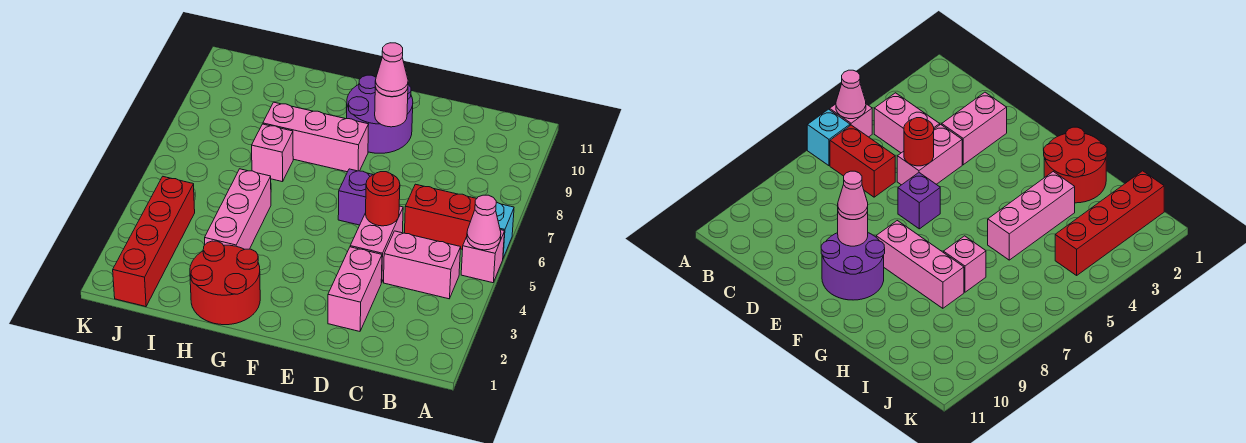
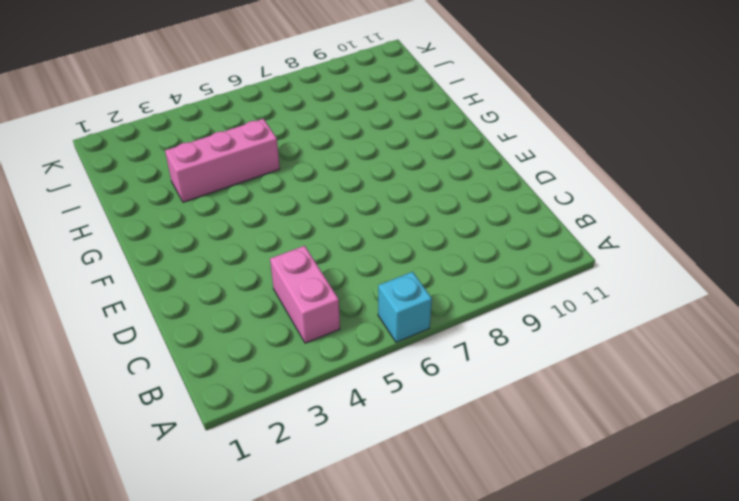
none -> pink 1x1 brick [461,230,505,283]
none -> red 1x2 brick [405,184,477,249]
none -> pink 1x2 brick [328,247,382,331]

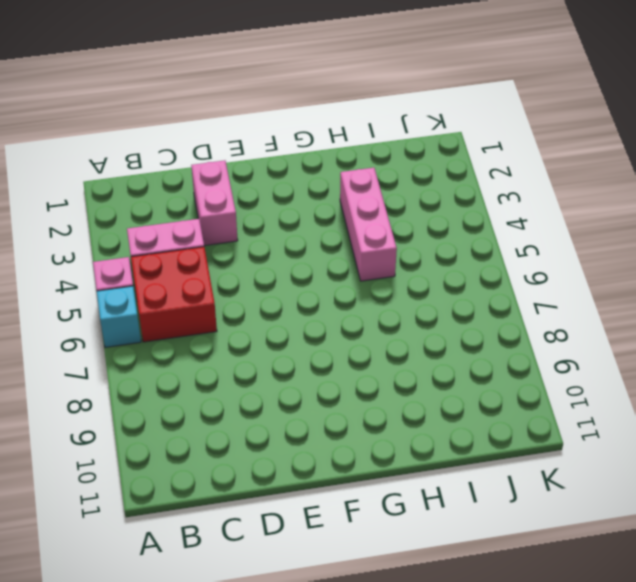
red 2x2 brick [131,247,217,342] -> red 1x2 brick [405,184,477,249]
none -> pink 1x2 brick [350,206,403,283]
none -> purple 1x1 brick [338,169,373,225]
none -> purple 2x2 round brick [347,75,413,153]

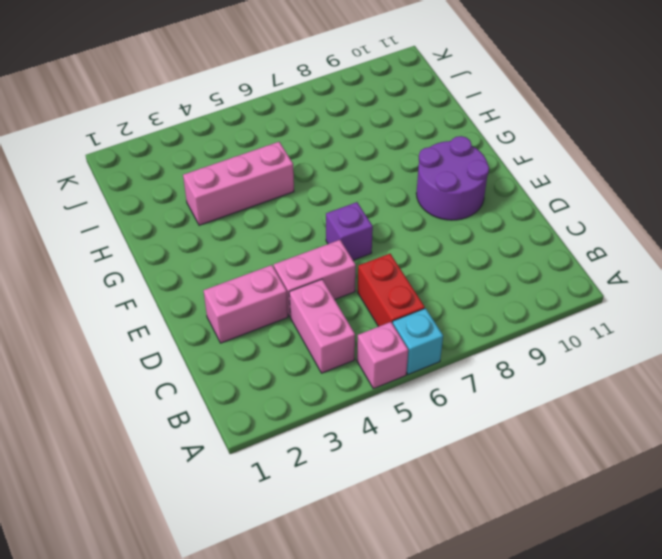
none -> pink 1x3 brick [263,102,369,172]
none -> red 2x2 round brick [190,241,260,325]
none -> pink 1x1 brick [252,124,293,182]

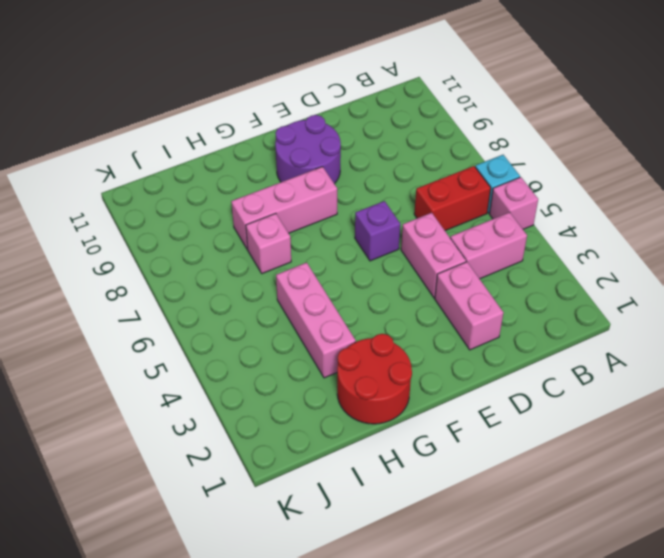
none -> red 1x4 brick [113,177,195,307]
none -> pink 1x1 cone [467,195,501,250]
none -> red 1x1 round brick [366,172,400,226]

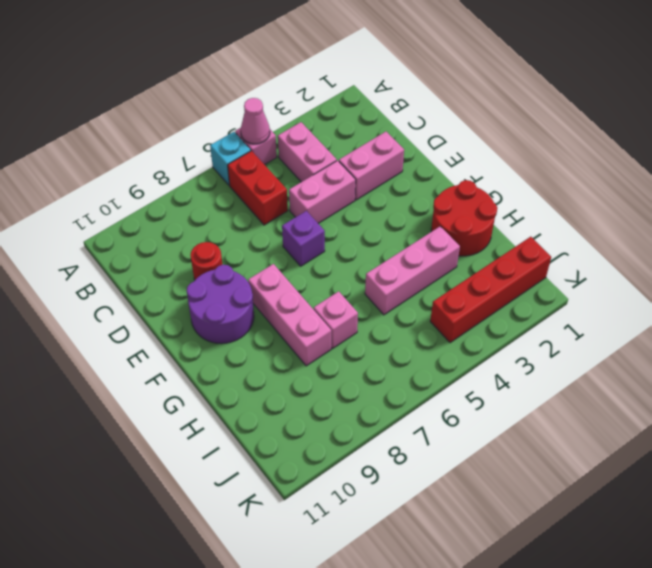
red 1x1 round brick [191,242,222,280] -> red 1x1 round brick moved to [366,172,400,226]
none -> pink 1x1 round brick [375,87,408,127]
none -> pink 1x1 cone [375,43,408,97]

